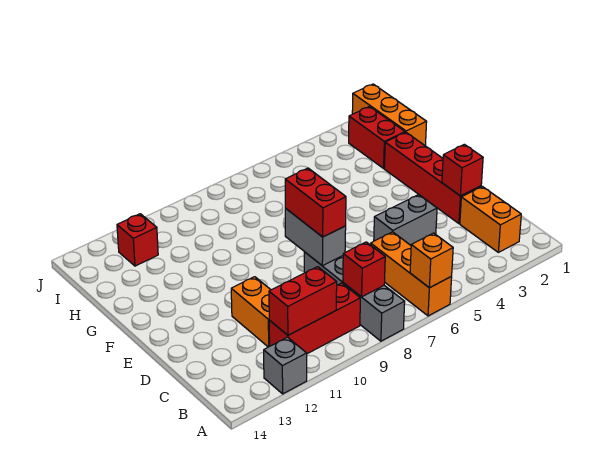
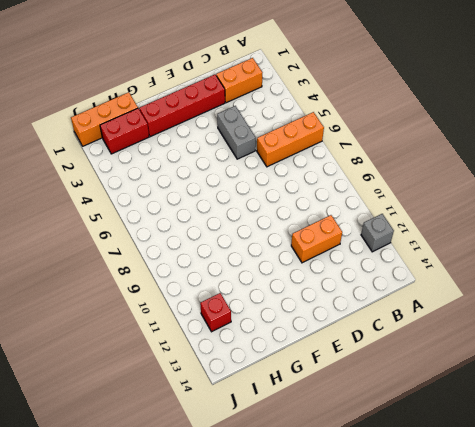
none -> grey 1x4 brick [304,252,405,341]
none -> red 1x3 brick [269,283,360,354]
none -> orange 1x1 brick [410,233,453,288]

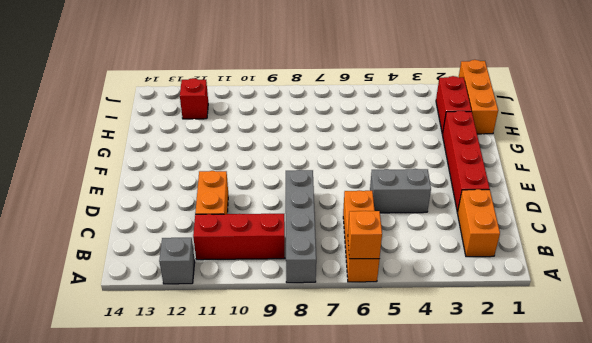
none -> red 1x1 brick [343,242,385,297]
none -> red 1x2 brick [269,267,337,335]
none -> red 1x1 brick [442,144,483,196]

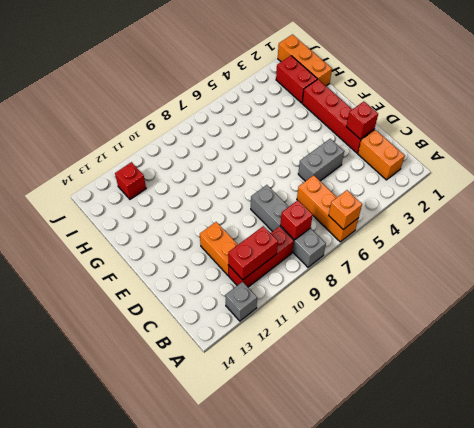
none -> grey 1x2 brick [285,208,346,266]
none -> red 1x2 brick [285,168,346,237]

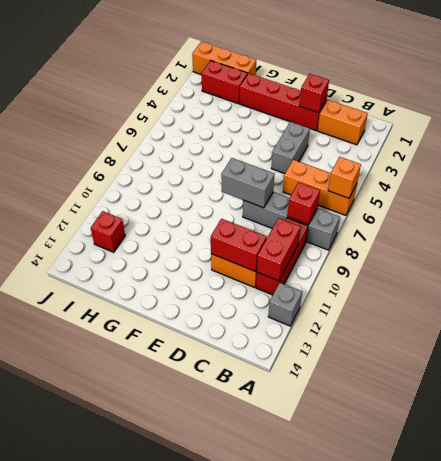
red 1x2 brick [211,219,267,272] -> red 1x2 brick moved to [285,168,346,237]

